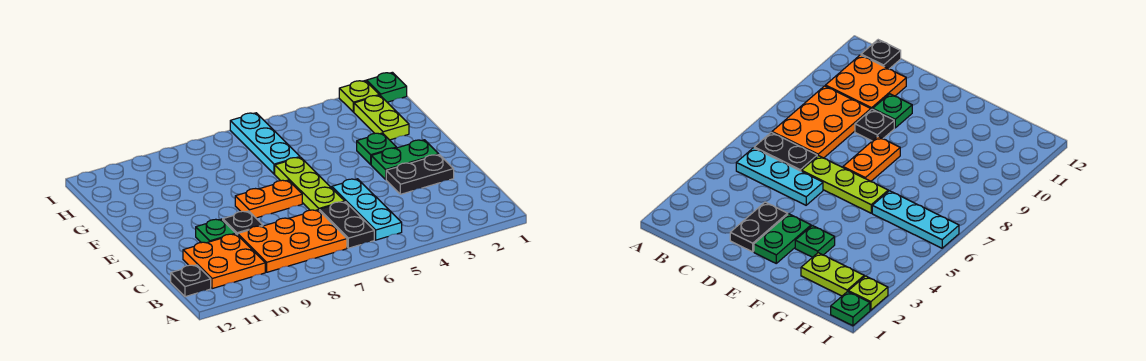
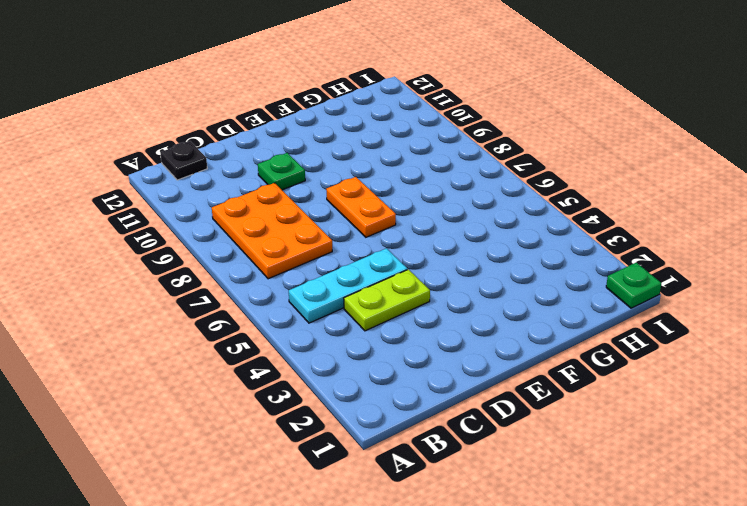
lime 1x2 plate [344,269,430,331] -> lime 1x2 plate moved to [354,95,409,140]
none -> black 1x2 plate [319,202,374,248]
none -> orange 2x2 plate [183,234,265,289]
none -> black 1x2 plate [386,155,454,194]

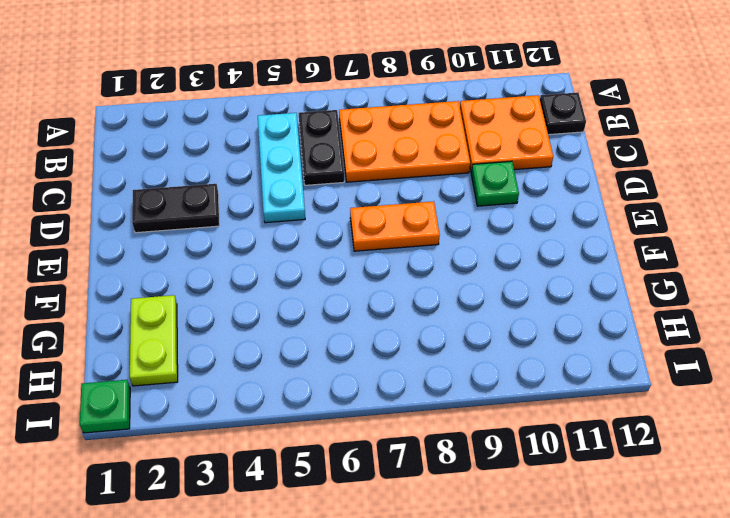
none -> lime 1x3 plate [275,157,345,210]
none -> black 1x1 plate [223,211,263,235]
none -> green 1x2 plate [371,140,439,179]

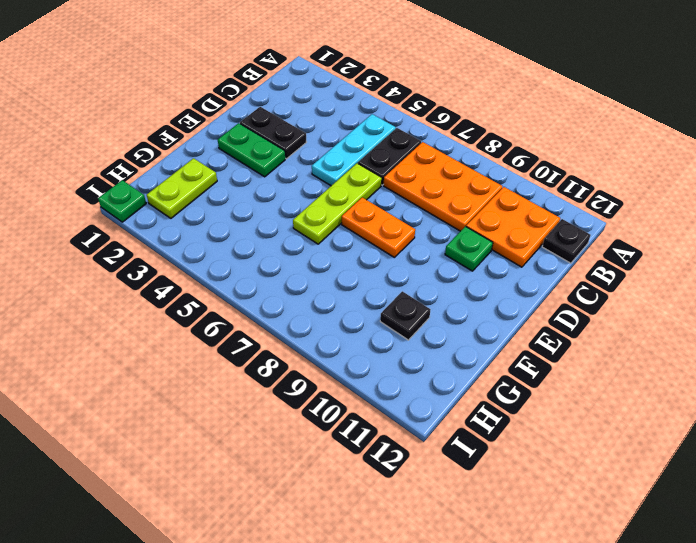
black 1x1 plate [380,291,430,340] -> black 1x1 plate moved to [223,211,263,235]
none -> green 1x1 plate [357,133,397,164]
none -> cyan 1x3 plate [230,113,300,174]
none -> lime 1x1 plate [339,81,379,112]

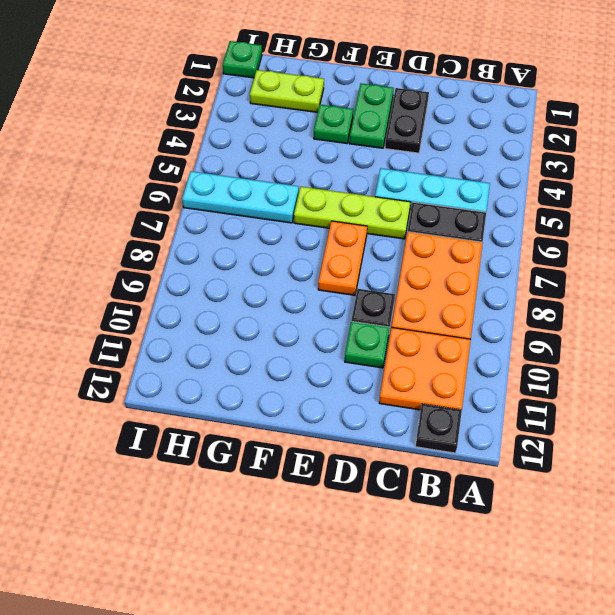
none -> lime 1x1 plate [339,81,379,112]

